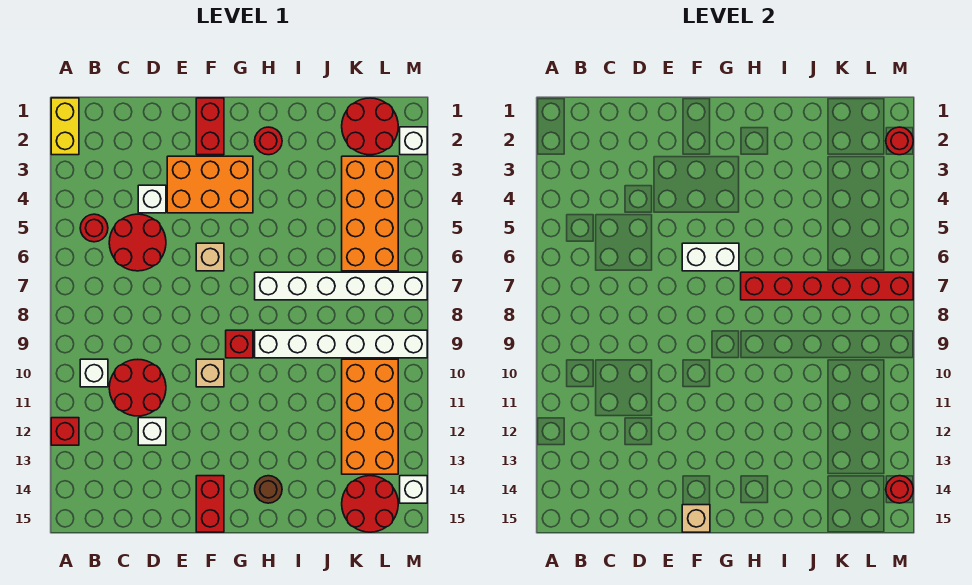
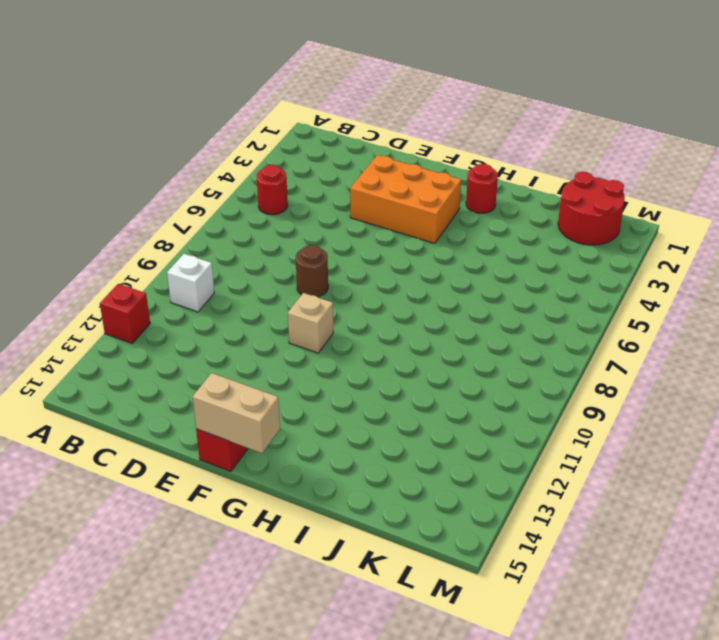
brown 1x1 round brick [296,245,328,297] -> brown 1x1 round brick moved to [255,476,282,503]
tan 1x2 brick [193,373,280,453] -> tan 1x1 brick [682,505,710,532]
none -> yellow 1x2 brick [51,98,79,155]
none -> red 2x2 round brick [109,214,166,271]
none -> red 2x2 round brick [109,359,166,416]

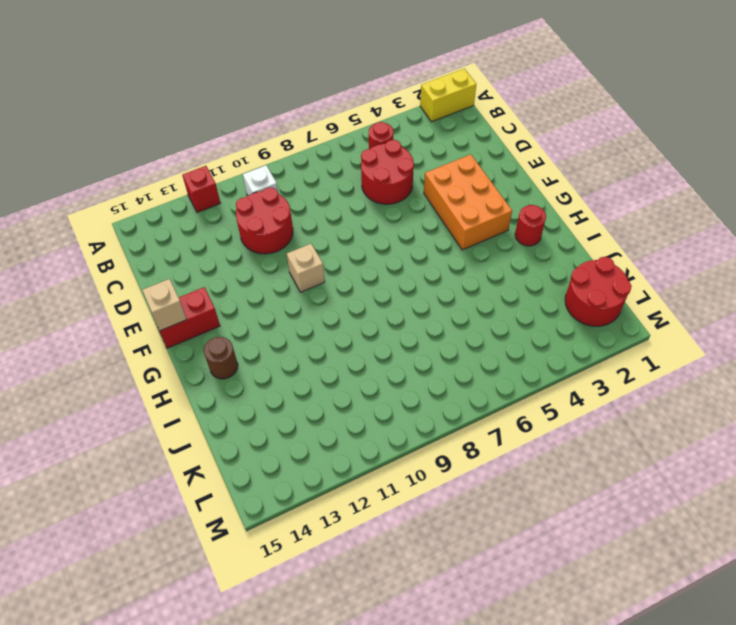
none -> white 1x1 brick [138,185,166,213]
none -> white 1x1 brick [138,418,166,445]
none -> red 1x2 brick [196,98,224,155]

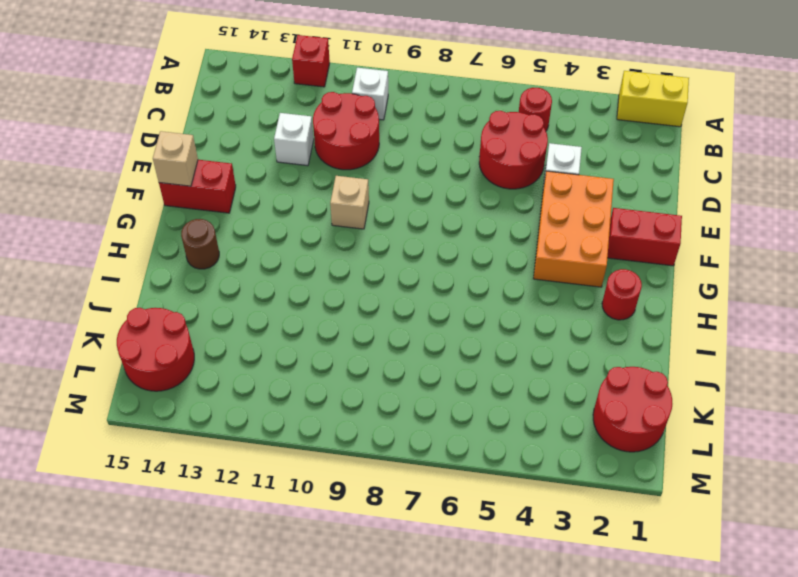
none -> tan 1x1 brick [196,243,224,271]
none -> red 1x1 brick [226,330,253,358]
none -> white 1x6 brick [255,272,427,300]

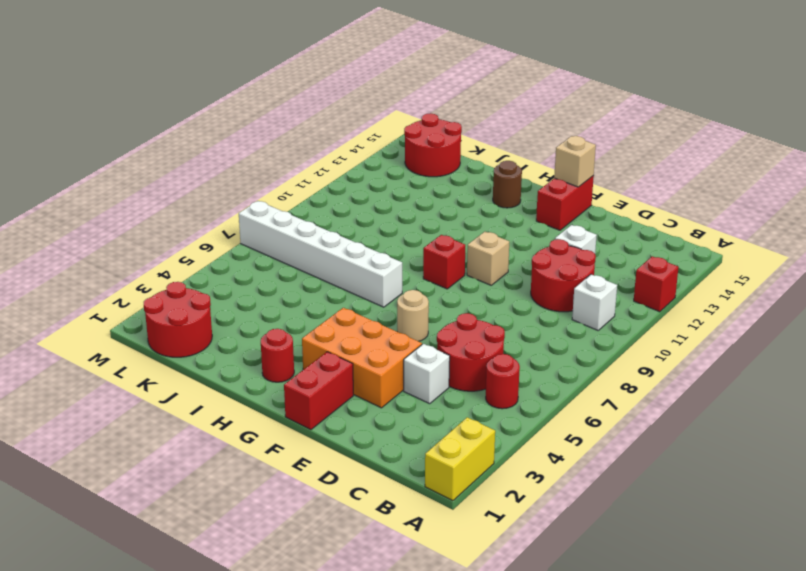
tan 1x1 round brick [397,290,429,341] -> tan 1x1 brick [196,243,224,271]
none -> white 1x6 brick [255,330,427,358]
none -> orange 2x4 brick [342,156,398,271]
none -> orange 2x4 brick [342,359,398,474]

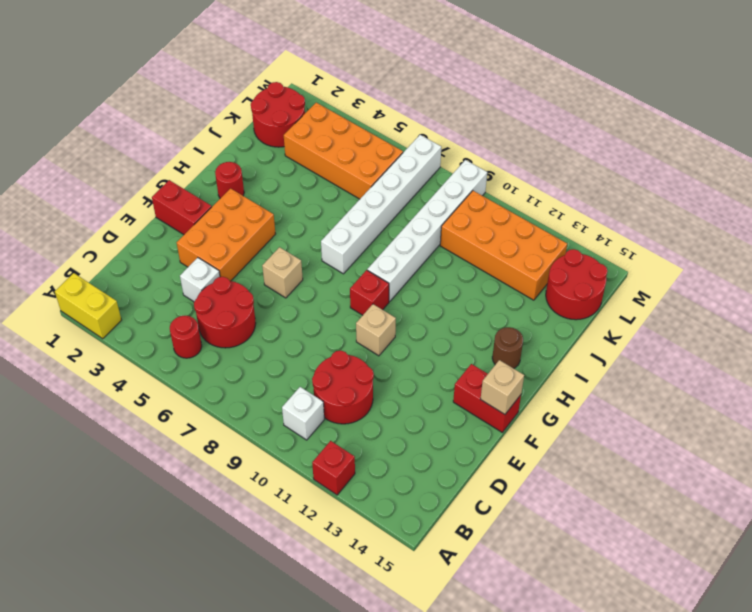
none -> white 1x1 brick [138,418,166,445]
none -> white 1x1 brick [400,127,427,155]
none -> white 1x1 brick [400,476,427,503]

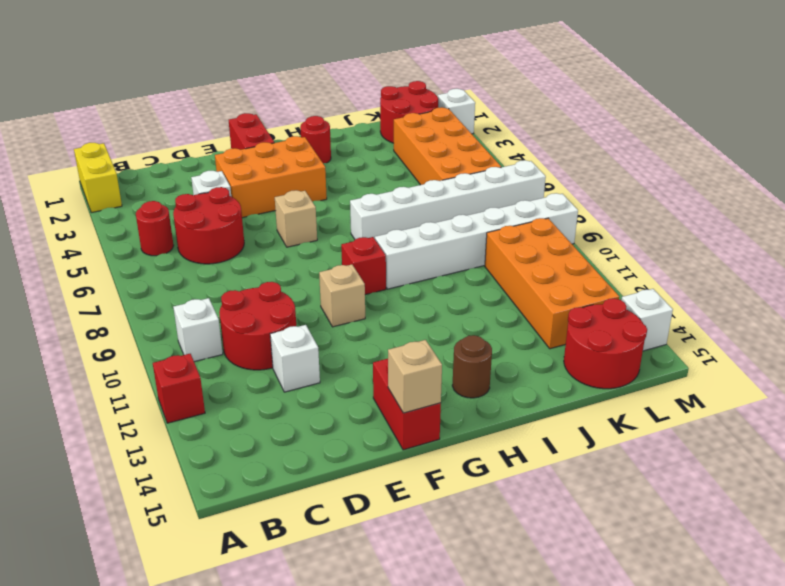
none -> white 1x2 brick [682,243,739,271]
none -> red 1x6 brick [741,272,913,300]
none -> red 1x1 round brick [886,127,913,155]

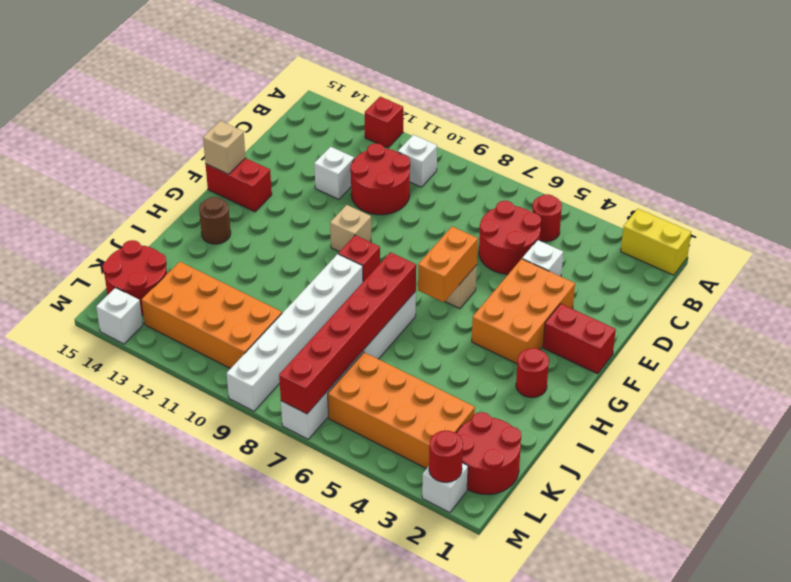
orange 1x2 brick [418,227,478,302] -> white 1x2 brick [682,243,739,271]
none -> red 1x1 round brick [886,476,913,503]

